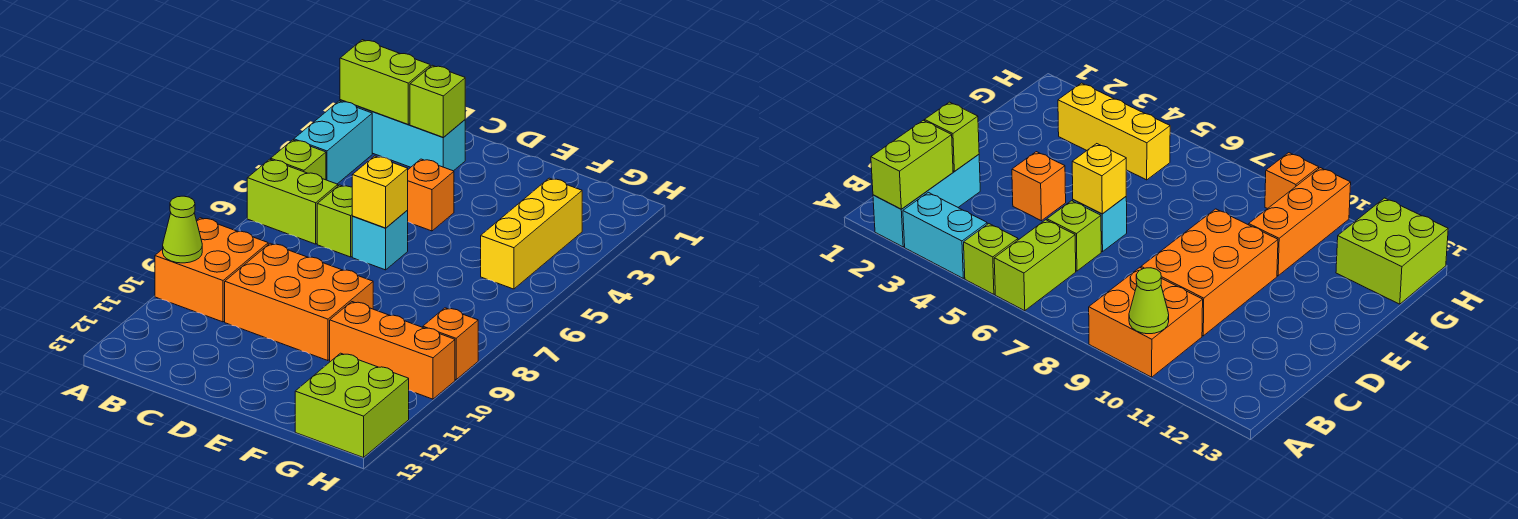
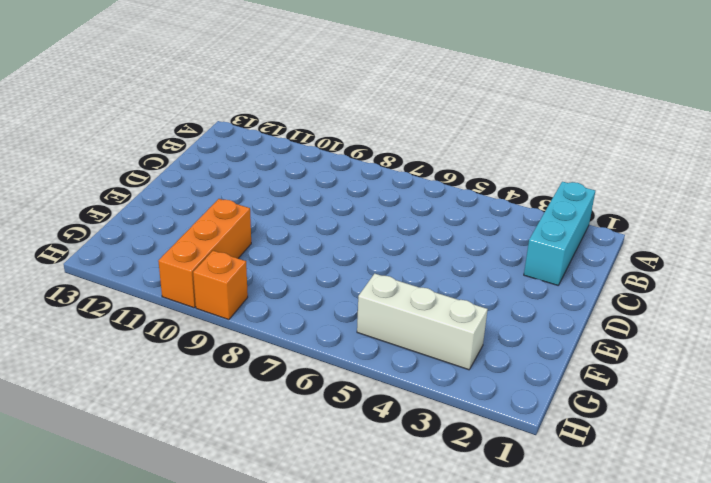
white 1x3 brick [357,274,488,370] -> yellow 1x3 brick [481,178,582,289]
none -> cyan 1x2 brick [294,101,372,184]
none -> lime 1x1 brick [271,140,326,180]
none -> lime 1x2 brick [247,159,338,244]

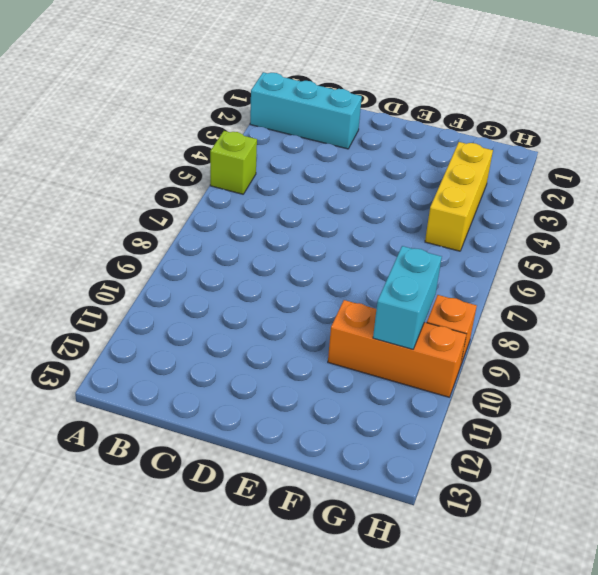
cyan 1x2 brick [373,246,442,349] -> cyan 1x2 brick moved to [294,101,372,184]
none -> lime 1x2 brick [247,159,338,244]
none -> orange 2x2 brick [155,218,268,322]
none -> lime 1x1 brick [317,185,353,257]

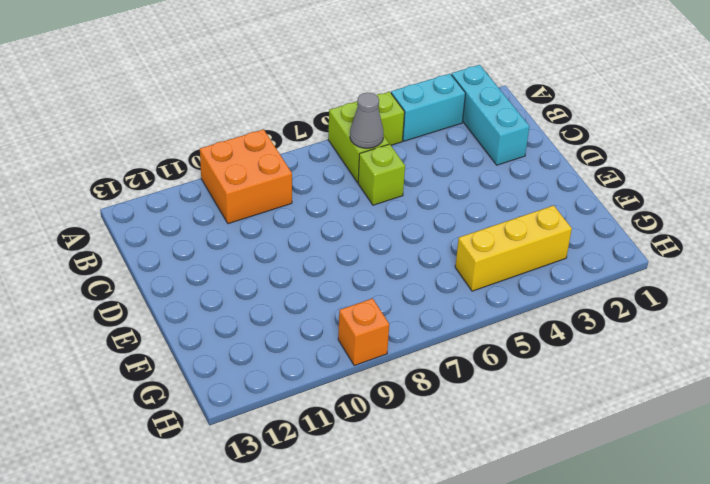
grey 1x1 cone [350,93,383,148] -> none
none -> orange 2x3 brick [225,243,373,361]
none -> orange 1x1 brick [408,159,454,231]
none -> cyan 1x1 brick [352,210,408,270]

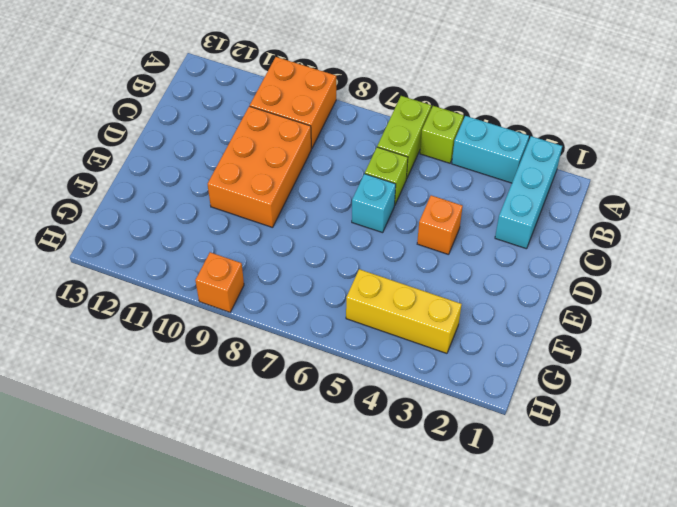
none -> orange 1x3 brick [330,302,455,399]
none -> lime 2x2 brick [295,353,409,458]
none -> lime 1x2 brick [340,40,430,124]

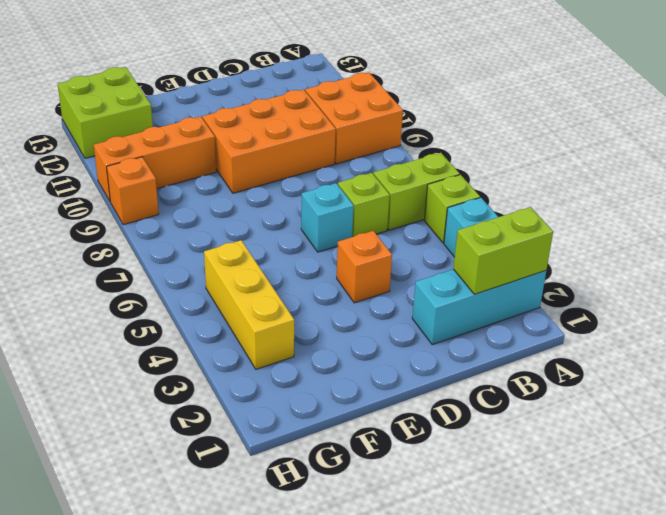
none -> lime 1x1 cone [163,196,202,263]
none -> lime 1x1 brick [410,65,465,137]
none -> yellow 1x1 brick [352,156,408,228]

